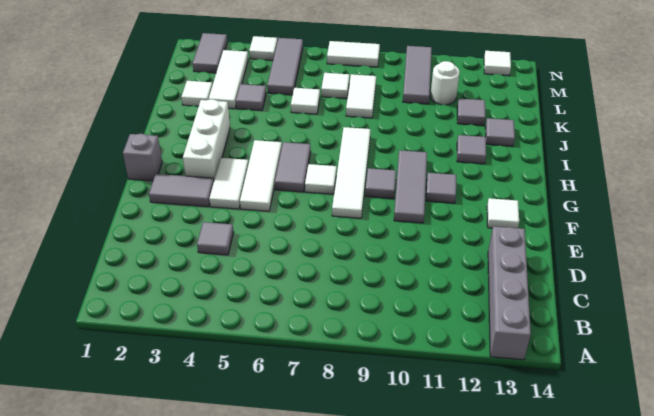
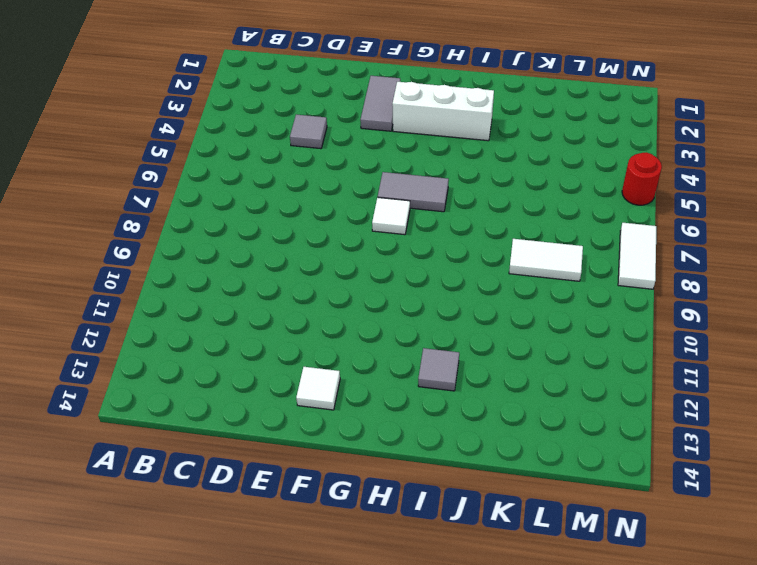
red 1x1 round brick [622,153,662,205] -> grey 1x3 tile [267,38,303,95]
none -> grey 1x4 brick [488,227,531,360]
none -> white 1x2 tile [209,158,248,209]
none -> white 1x3 tile [240,140,282,211]
none -> white 1x4 tile [332,127,371,218]

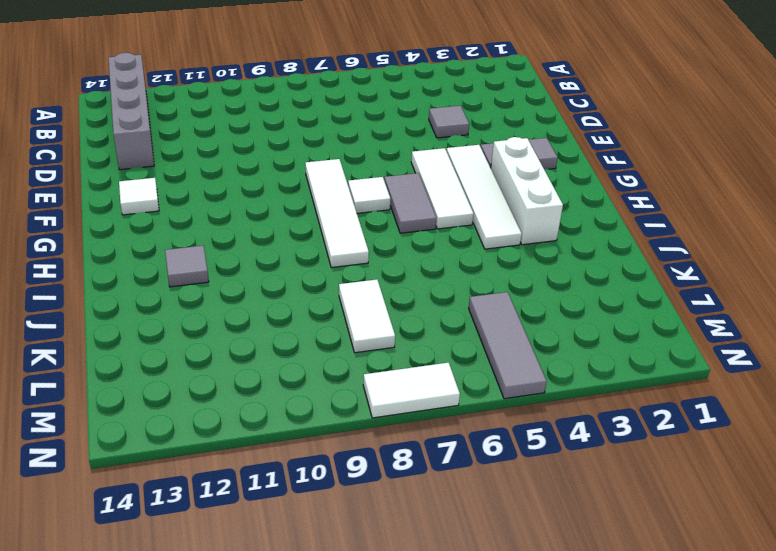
white 1x4 tile [446,145,522,249] -> white 1x2 tile [209,158,248,209]
none -> grey 1x3 tile [394,150,427,223]
none -> grey 1x1 brick [123,134,162,181]
none -> grey 1x1 tile [365,168,396,199]
none -> grey 1x1 tile [426,173,456,203]

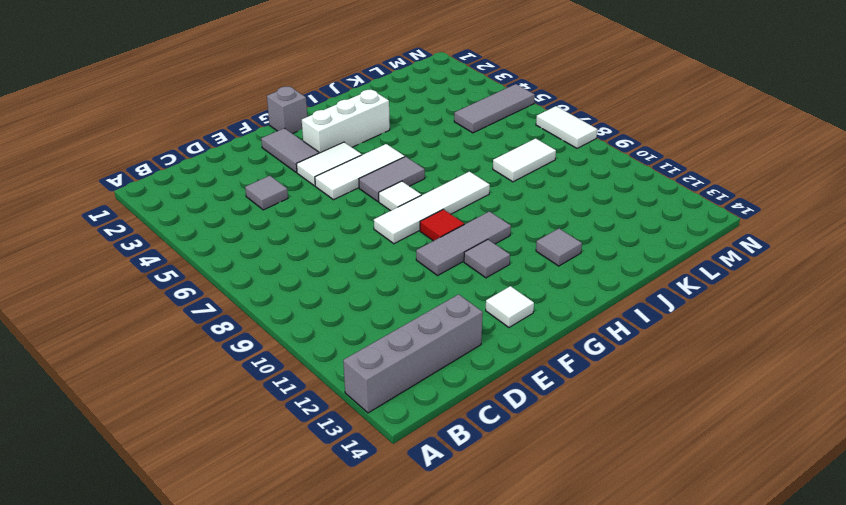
red 1x1 tile [420,209,464,241] -> grey 1x1 tile [365,168,396,199]
none -> grey 1x1 tile [485,118,515,146]
none -> white 1x1 tile [181,81,212,106]
none -> white 1x3 tile [209,50,248,109]
none -> grey 1x1 tile [236,84,266,110]

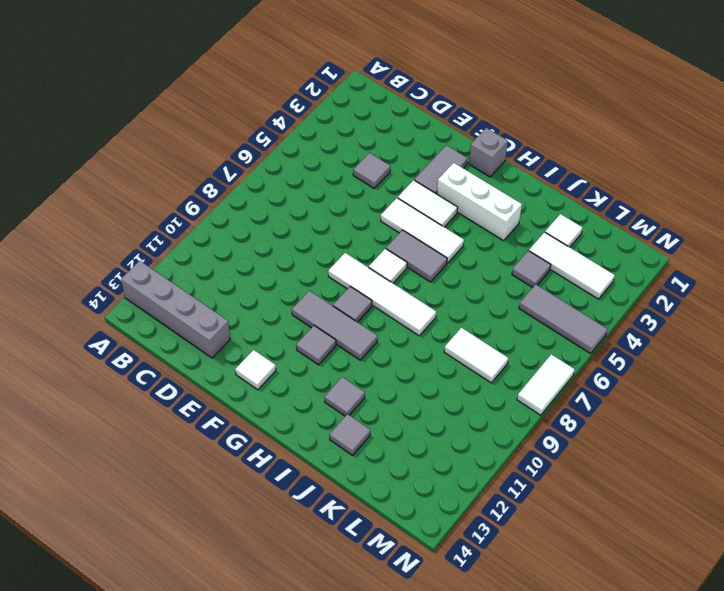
none -> white 1x1 tile [291,88,320,114]
none -> grey 1x1 tile [457,99,485,126]
none -> white 1x1 tile [321,73,350,99]
none -> grey 1x3 tile [403,46,432,104]

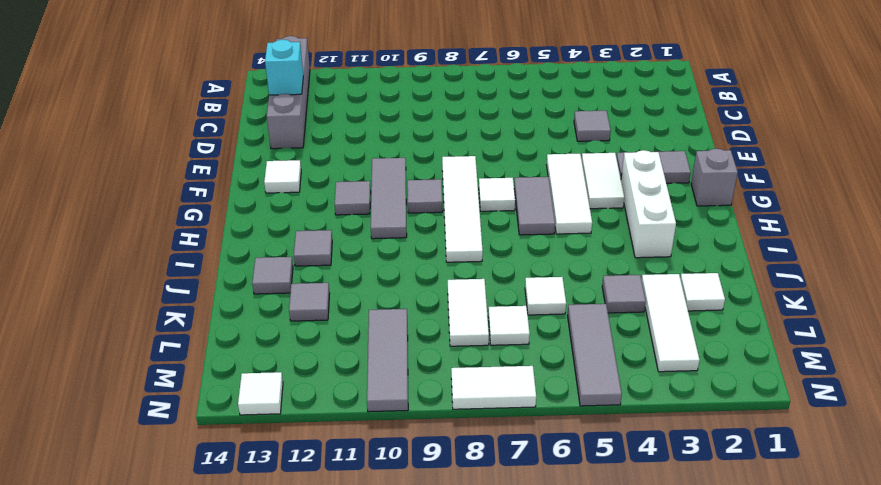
cyan 1x1 brick [265,40,303,95] -> none
none -> white 1x1 round brick [430,61,459,105]
none -> grey 1x2 tile [193,33,227,73]
none -> white 1x1 tile [249,36,277,60]

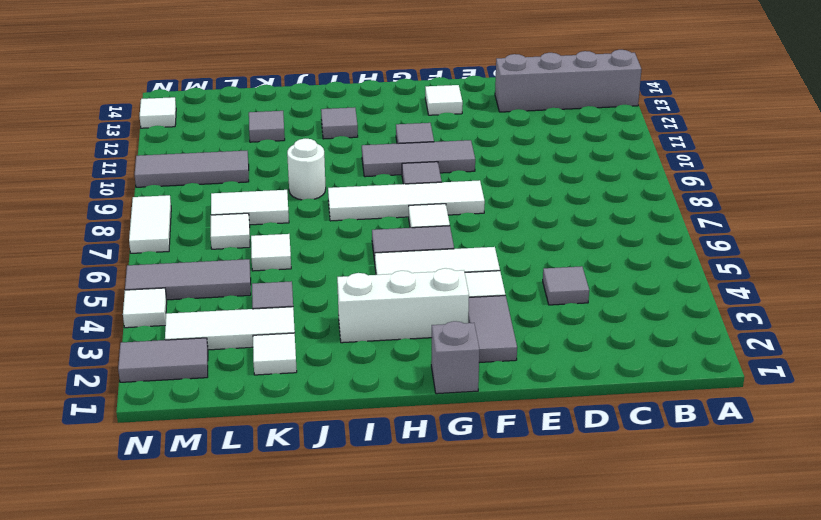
white 1x1 round brick [287,139,326,200] -> white 1x1 round brick moved to [430,61,459,105]
none -> grey 1x1 tile [485,118,515,146]

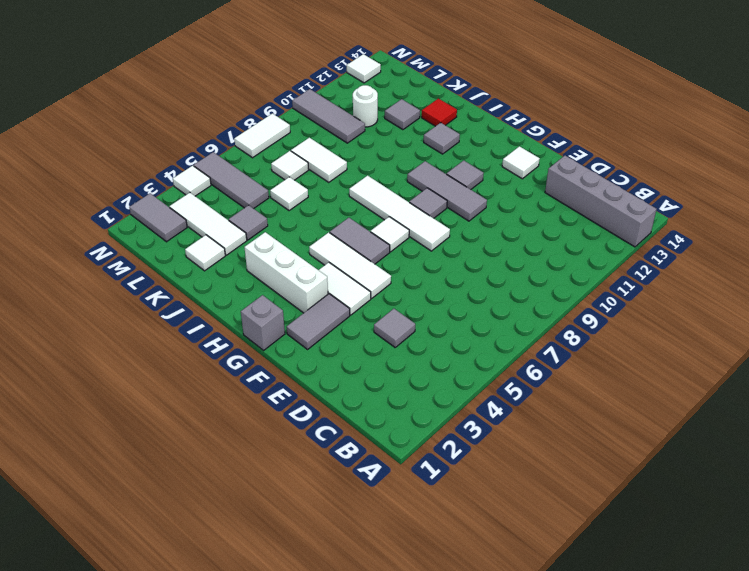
red 1x1 tile [422,99,457,126] -> grey 1x1 tile [485,118,515,146]

